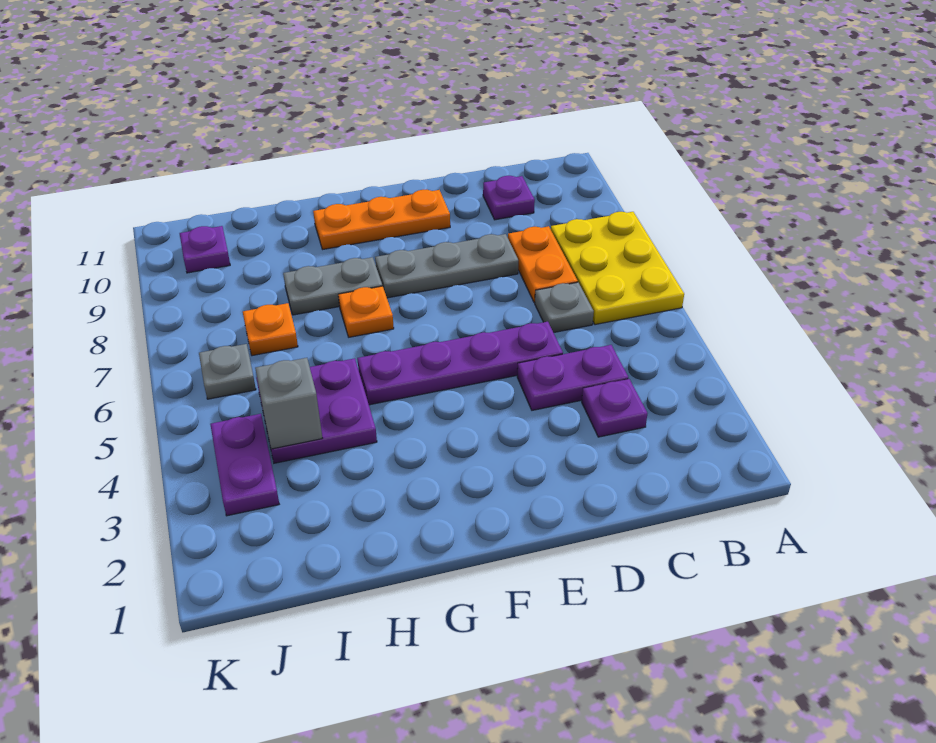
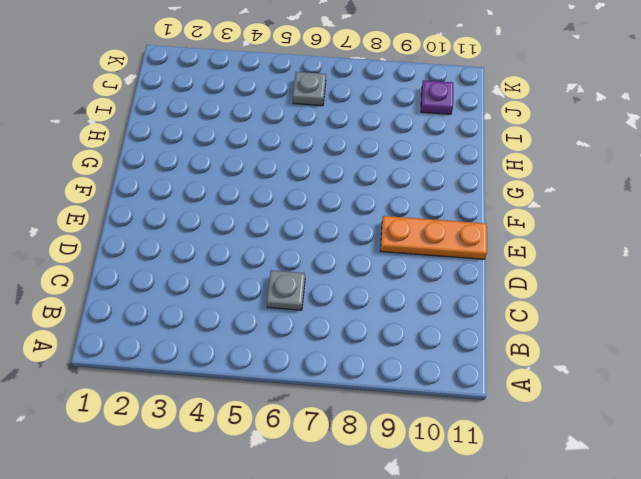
orange 1x3 plate [380,216,487,259] -> orange 1x3 plate turned to [313,190,450,249]
none -> yellow 2x3 plate [551,212,684,325]
none -> purple 1x1 plate [582,379,647,437]
none -> purple 1x2 plate [517,345,628,410]

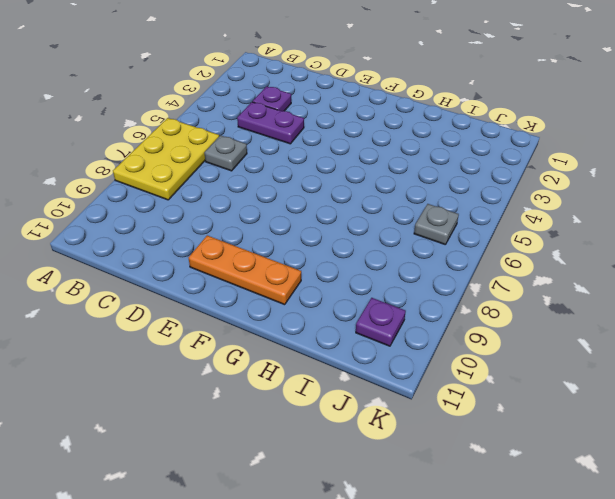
none -> orange 1x2 plate [508,226,578,303]
none -> purple 1x1 plate [483,176,535,220]
none -> purple 1x4 plate [357,322,563,405]

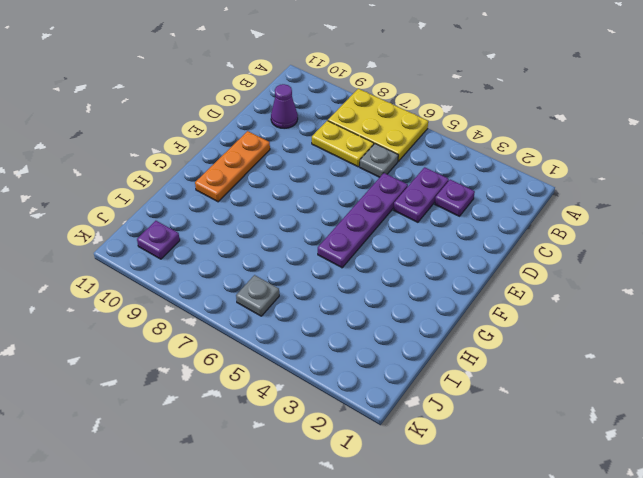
yellow 1x2 plate [312,121,374,167] -> orange 1x2 plate [508,226,578,303]
purple 1x1 cone [271,84,298,129] -> purple 1x1 plate [483,176,535,220]
none -> grey 1x3 plate [375,234,518,298]
none -> orange 1x1 plate [338,286,394,337]
none -> grey 1x2 plate [283,257,382,315]

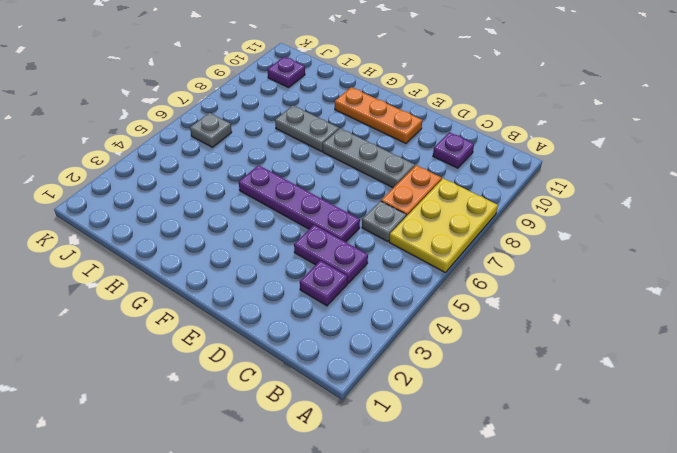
none -> orange 1x1 plate [338,286,394,337]
none -> purple 2x2 plate [256,358,377,463]
none -> orange 1x1 plate [243,303,298,356]

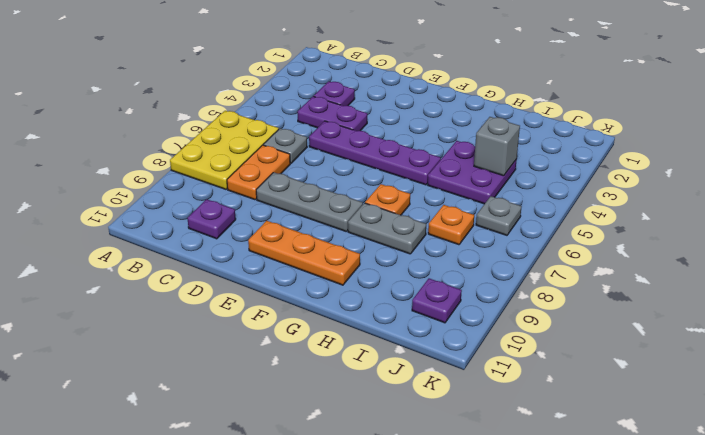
none -> purple 1x2 plate [210,414,279,516]

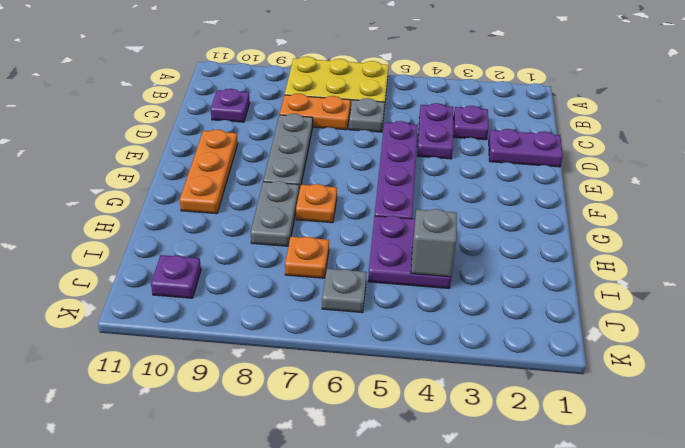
purple 1x2 plate [489,129,563,167] -> purple 1x2 plate moved to [210,414,279,516]

